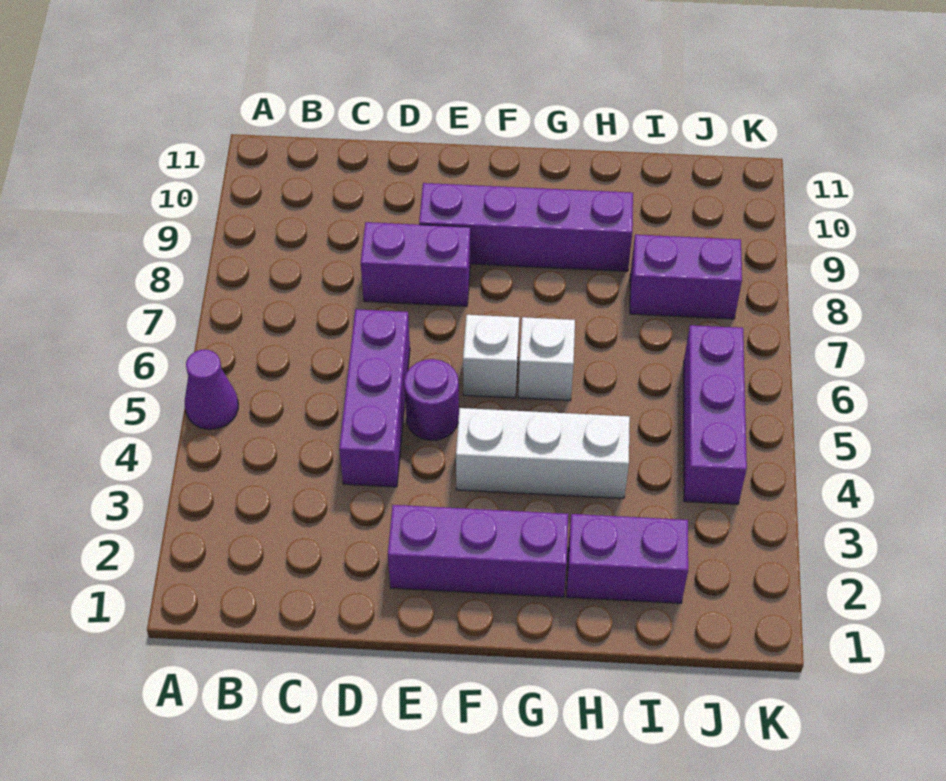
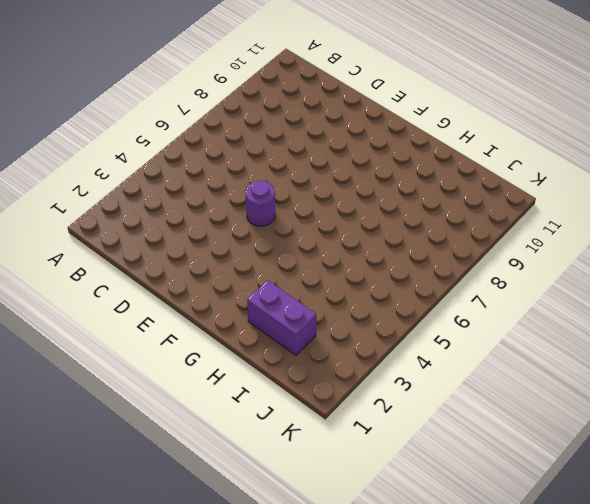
none -> purple 1x1 cone [185,350,238,429]
none -> purple 1x3 brick [339,309,410,487]
none -> purple 1x2 brick [361,222,470,306]

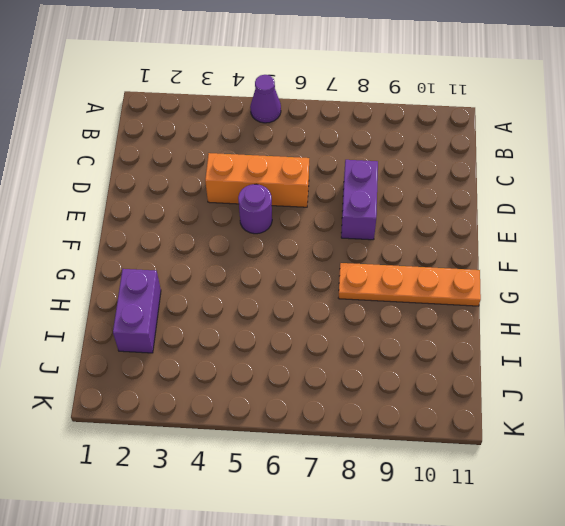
orange 1x3 brick [205,153,309,207] -> purple 1x3 brick [339,309,410,487]
orange 1x4 plate [338,263,481,306] -> purple 1x4 brick [419,183,633,271]
none -> purple 1x3 brick [388,505,568,597]
none -> white 1x3 brick [456,408,630,498]
none -> white 1x1 brick [463,315,519,398]

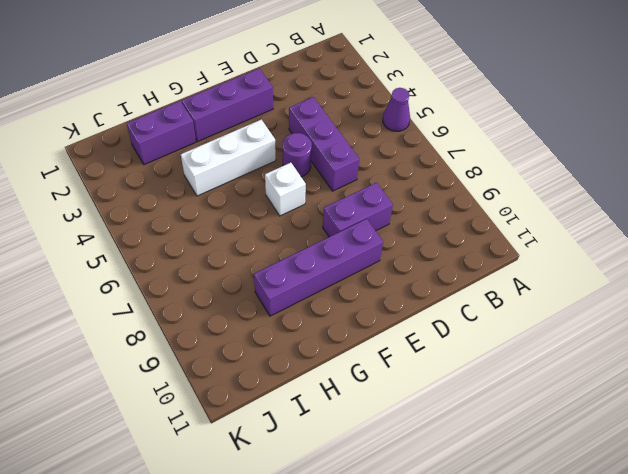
none -> white 1x1 brick [518,317,575,400]
none -> purple 1x2 brick [630,235,742,319]
none -> purple 1x3 brick [684,325,747,504]

